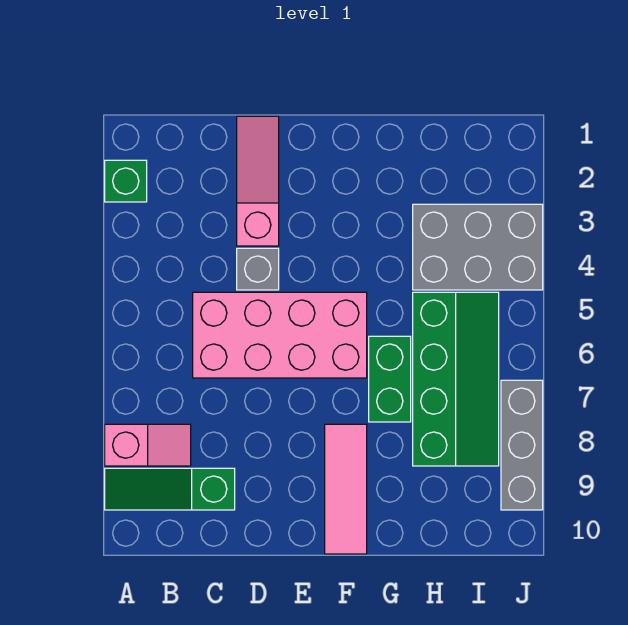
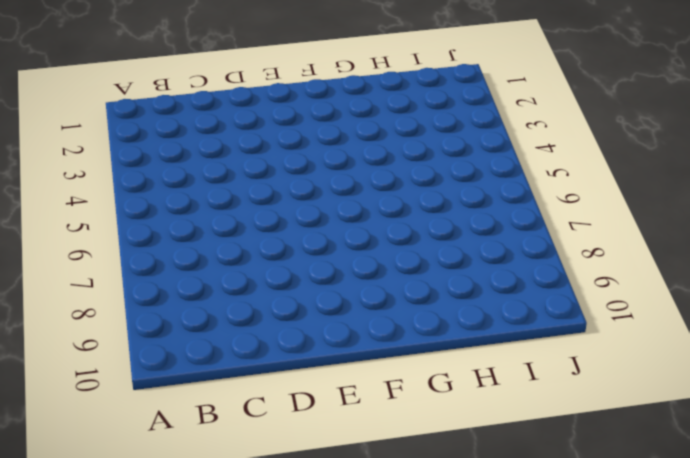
none -> green 1x1 brick [105,160,147,202]
none -> pink 1x2 slope [105,424,191,466]

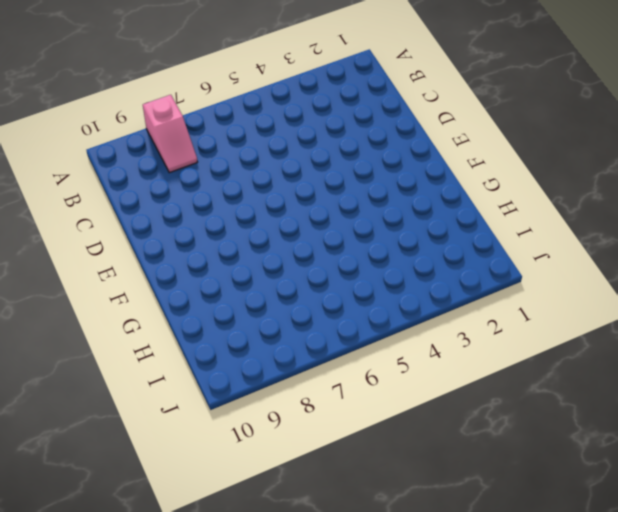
none -> green 1x1 brick [105,160,147,202]
none -> green 1x3 slope [105,468,235,510]

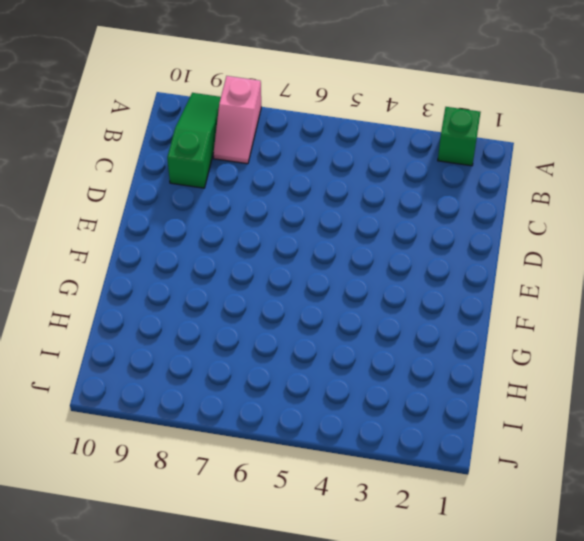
none -> pink 2x4 brick [193,292,367,378]
none -> pink 1x3 slope [237,116,279,246]

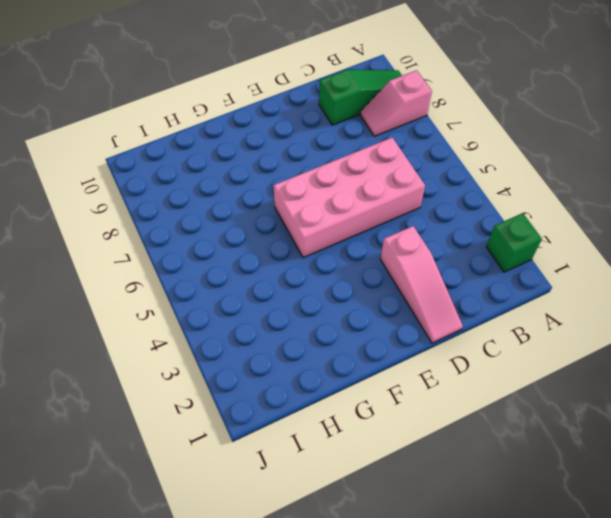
none -> grey 1x1 brick [237,248,279,290]
none -> pink 1x3 tile [325,424,367,554]

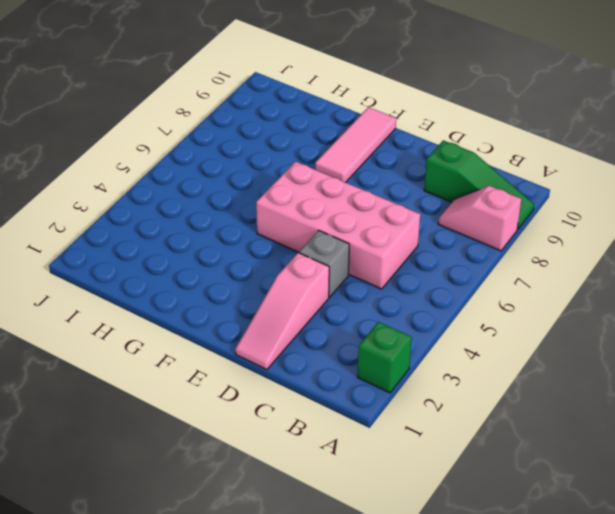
none -> green 1x2 brick [369,336,411,422]
none -> grey 2x3 brick [413,204,543,290]

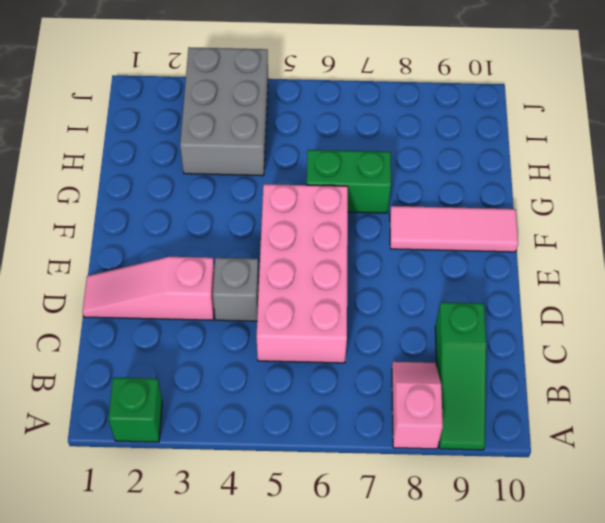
none -> green 2x4 slope [413,292,499,466]
none -> grey 1x3 brick [501,380,543,510]

